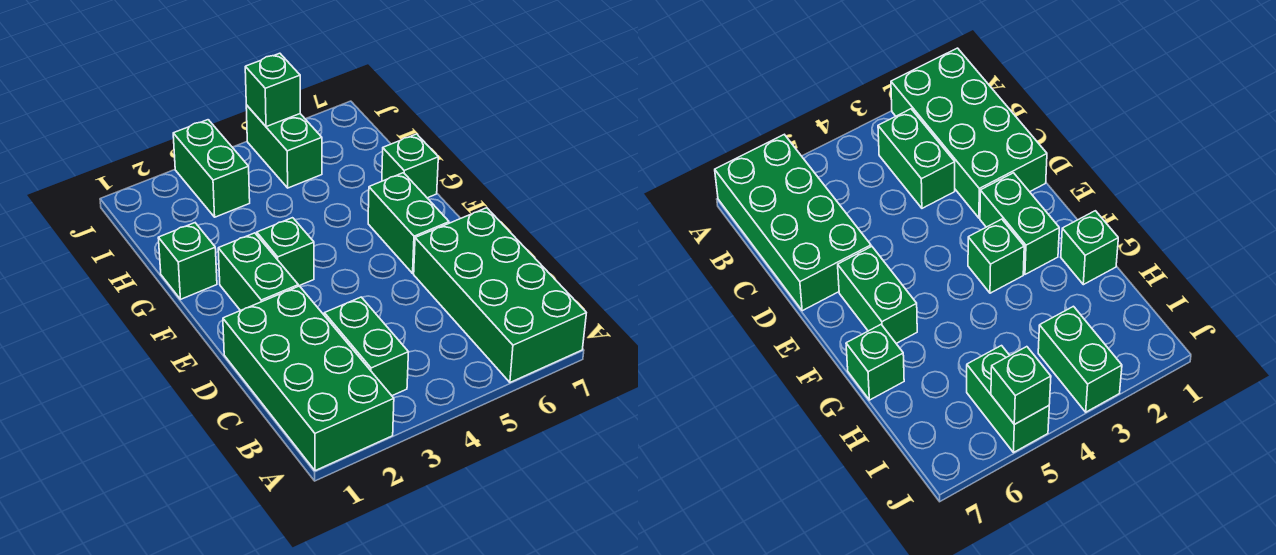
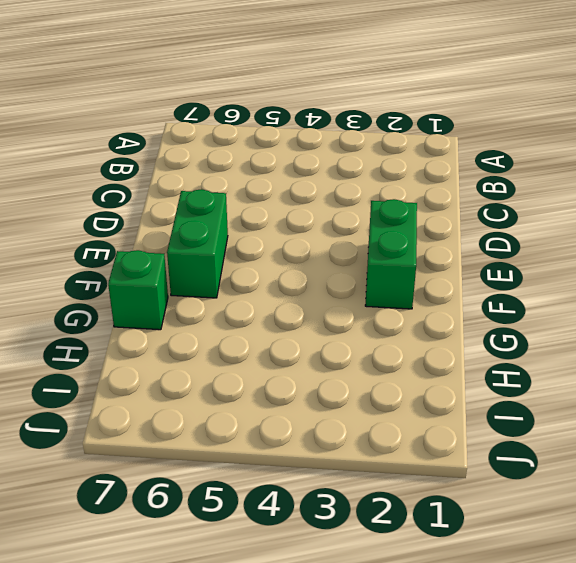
none -> green 2x4 brick [223,286,394,471]
none -> green 2x4 brick [414,208,586,382]

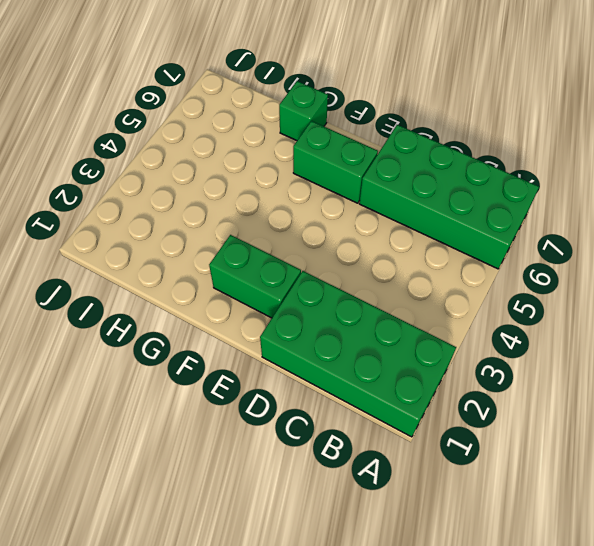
none -> green 1x2 brick [324,297,408,396]
none -> green 1x1 brick [257,218,314,286]

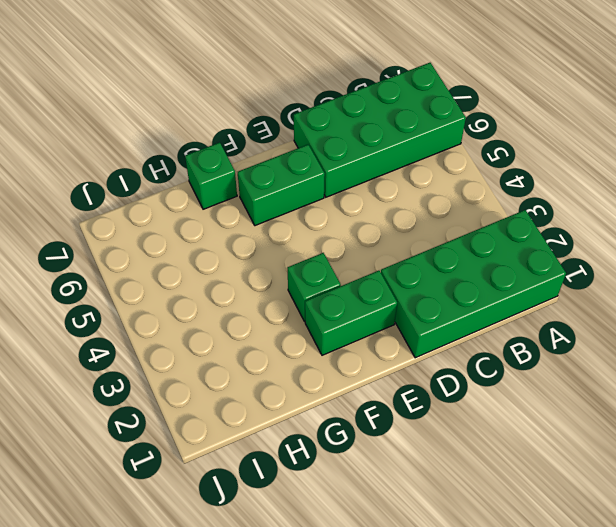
none -> green 1x2 brick [324,297,408,396]
none -> green 1x1 brick [158,223,217,299]

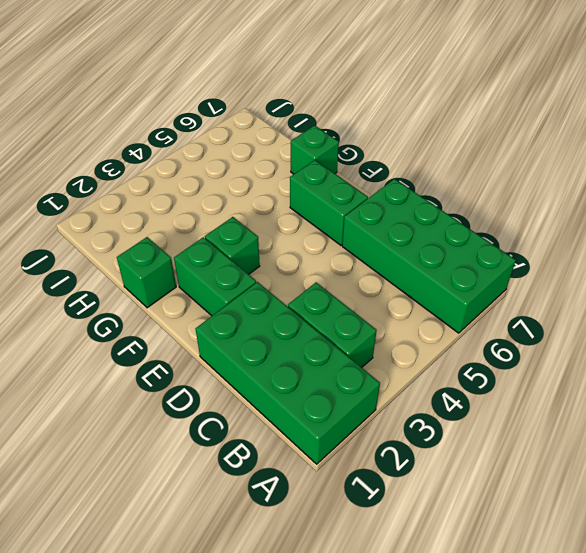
none -> green 1x2 brick [173,120,250,217]
none -> green 1x2 brick [246,105,322,188]

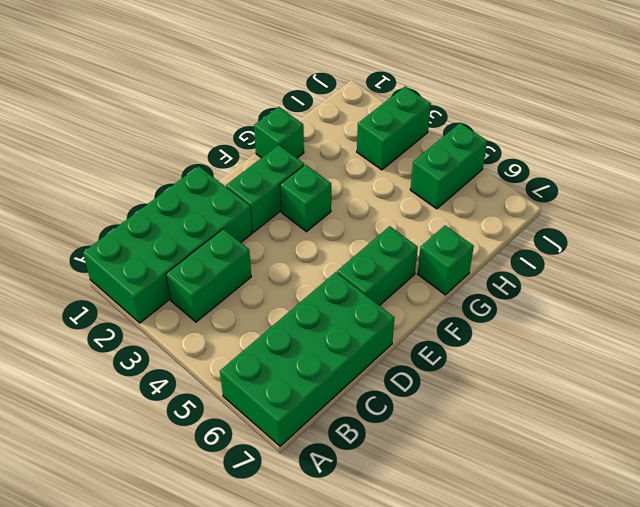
none -> green 1x1 brick [245,53,300,127]

